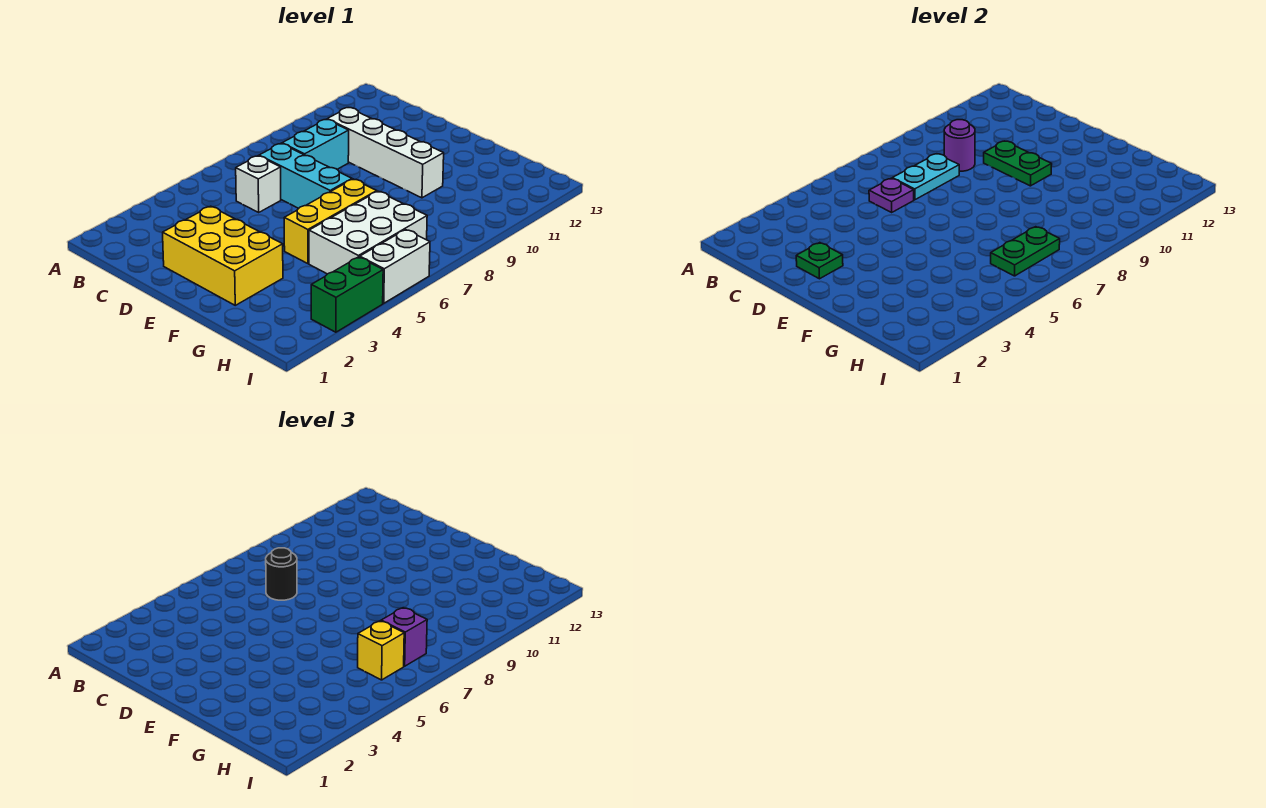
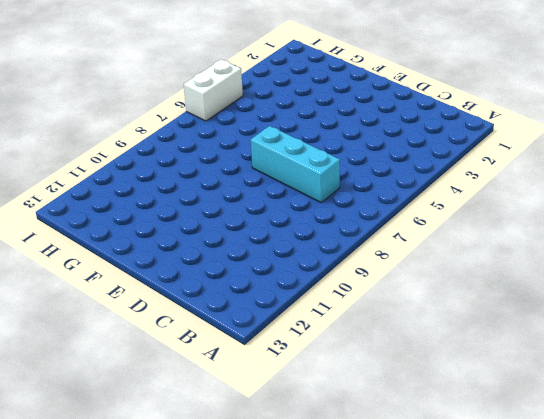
none -> white 1x1 brick [236,156,281,212]
none -> cyan 1x2 brick [282,120,349,169]
none -> white 1x4 brick [327,108,444,198]

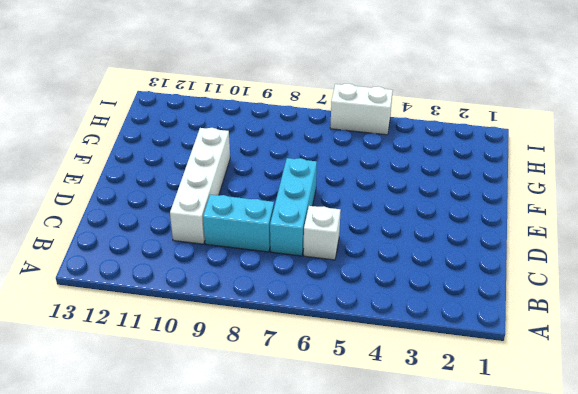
none -> yellow 2x3 brick [163,206,283,305]
none -> yellow 1x3 brick [284,179,377,264]
none -> white 2x3 brick [309,191,427,274]

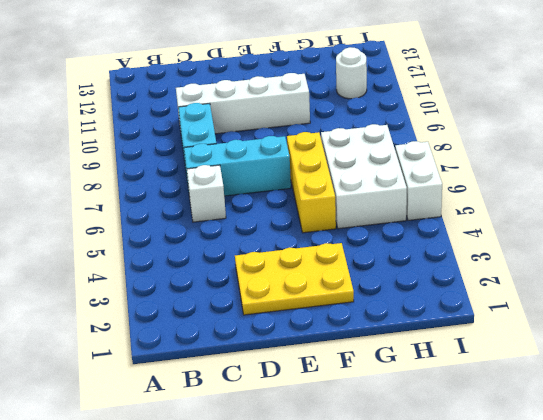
yellow 2x3 plate [235,243,354,315] -> yellow 2x3 brick [163,206,283,305]
white 1x1 round brick [336,47,367,99] -> none
none -> green 1x2 brick [311,257,383,332]
none -> purple 1x1 plate [869,178,914,212]
none -> cyan 1x2 plate [892,154,959,200]

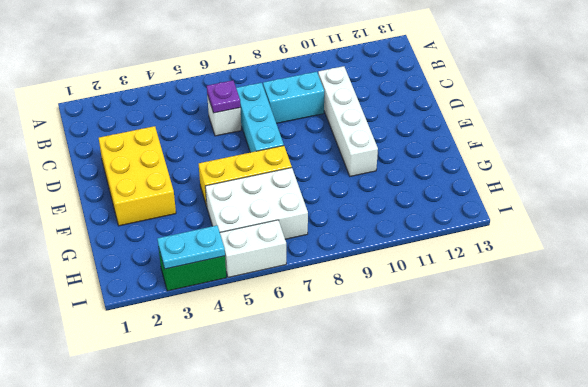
cyan 1x2 plate [157,225,225,269] -> cyan 1x2 plate moved to [892,154,959,200]
none -> purple 1x1 round brick [944,120,975,171]
none -> green 1x1 plate [796,243,843,279]
none -> green 1x2 plate [984,141,1052,186]

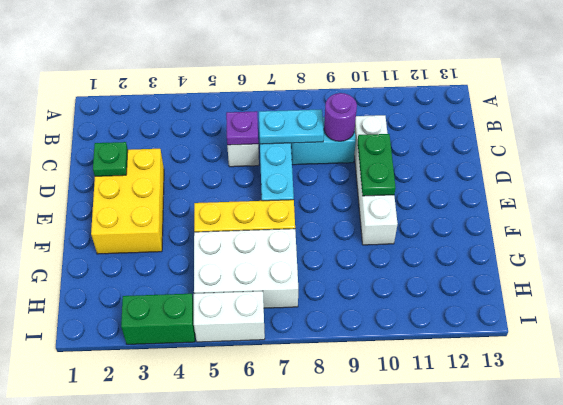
none -> green 1x2 plate [991,227,1060,276]
none -> black 1x1 round brick [266,548,297,600]
none -> yellow 1x1 brick [358,621,404,680]

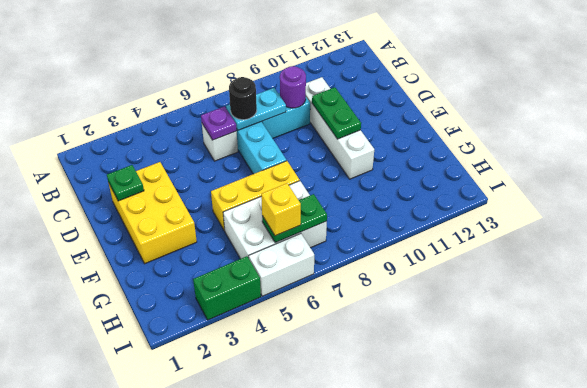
none -> purple 1x1 brick [381,608,427,666]

